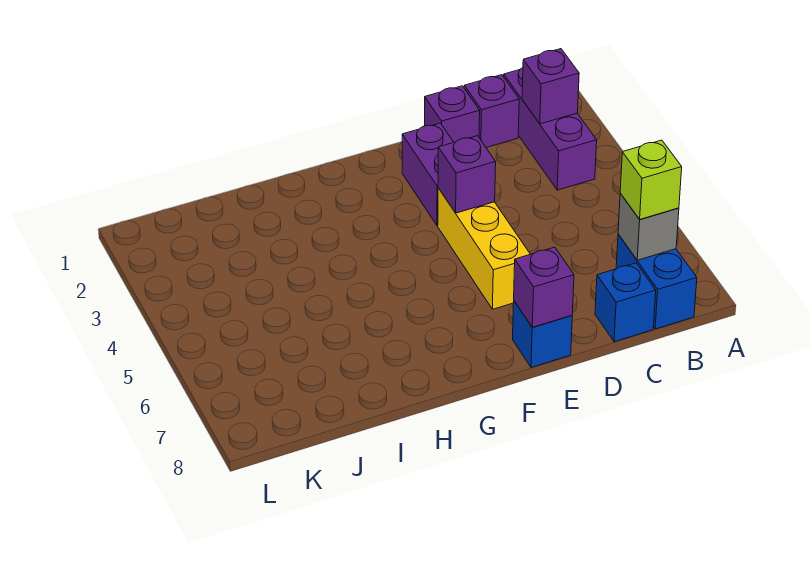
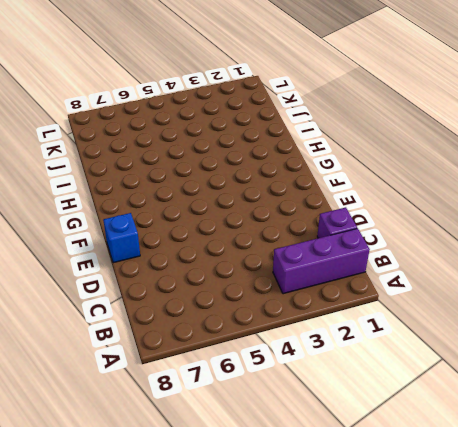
none -> blue 1x2 brick [616,234,697,329]
none -> blue 1x1 brick [595,263,656,342]
none -> purple 1x1 brick [424,86,480,142]

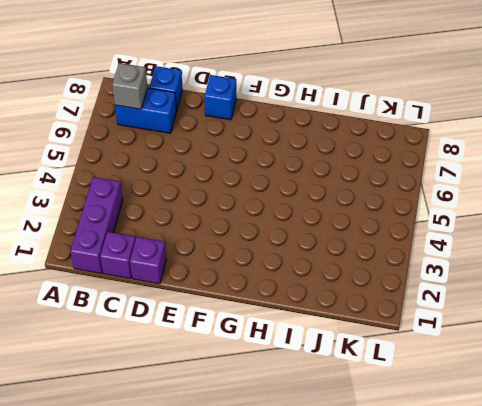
blue 1x2 brick [115,88,177,133] -> blue 1x2 brick turned to [616,234,697,329]
none -> purple 1x2 brick [402,123,454,226]
none -> yellow 1x3 brick [438,188,530,309]
none -> purple 1x1 brick [522,49,579,124]

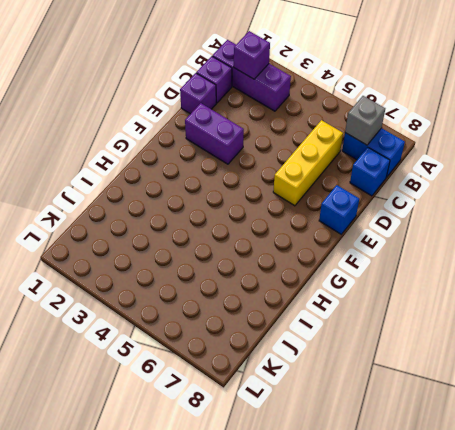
yellow 1x3 brick [273,120,343,206] -> yellow 1x3 brick turned to [438,188,530,309]
none -> purple 1x1 brick [438,136,496,213]
none -> purple 1x1 brick [514,247,574,327]
none -> lime 1x1 brick [620,140,682,219]

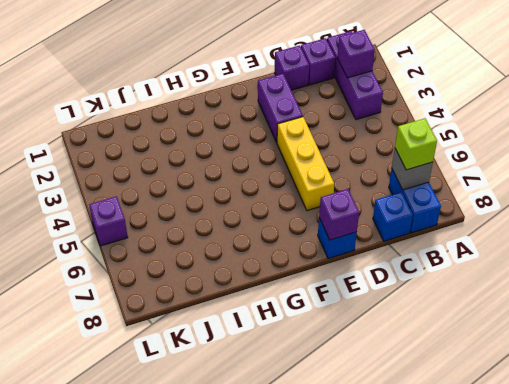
purple 1x1 brick [89,196,128,246] -> purple 1x1 brick moved to [438,136,496,213]

